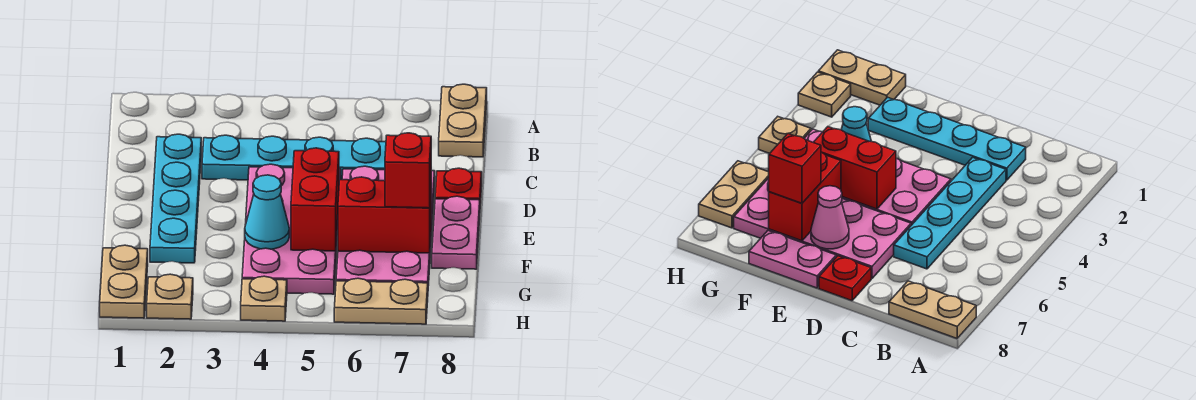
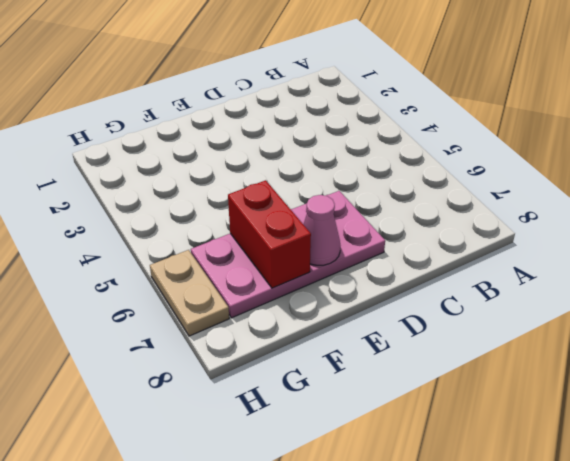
none -> tan 1x2 plate [439,84,487,157]
none -> cyan 1x4 plate [150,134,201,263]
none -> cyan 1x4 plate [202,135,386,180]

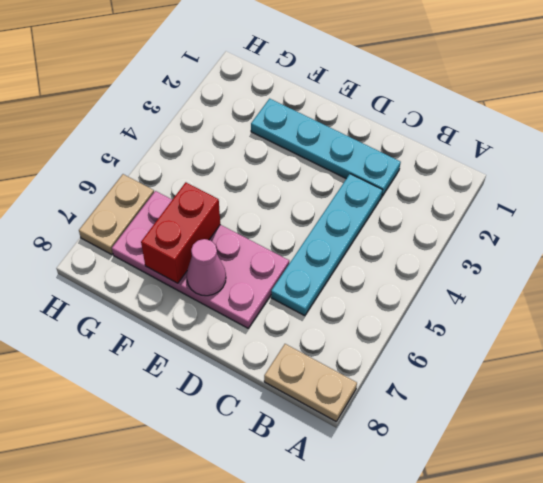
none -> pink 2x4 plate [242,164,341,294]
none -> red 1x1 plate [435,168,482,203]
none -> pink 1x2 plate [432,196,480,269]

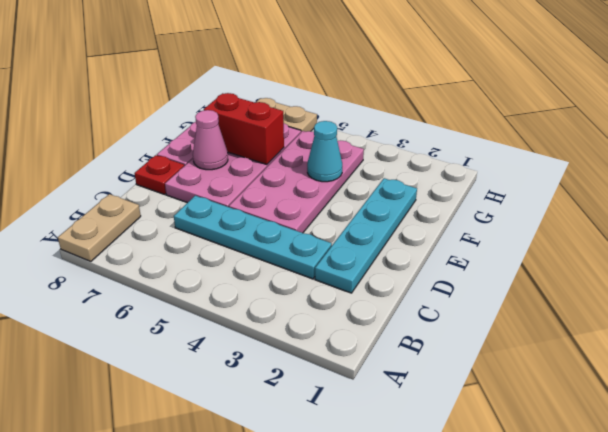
none -> tan 1x2 plate [100,245,148,318]
none -> tan 1x1 plate [147,274,193,319]
none -> tan 1x1 plate [241,276,287,321]

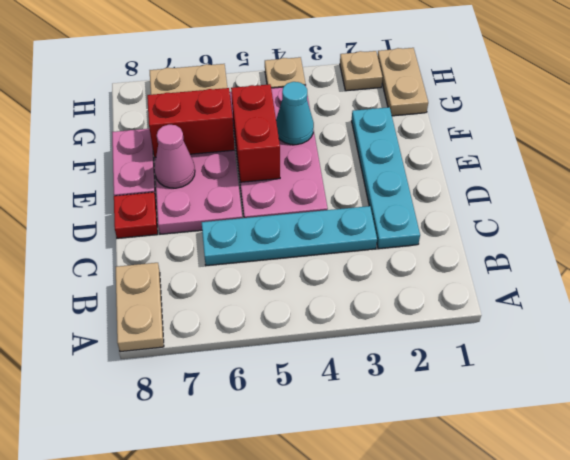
none -> red 1x1 brick [385,133,431,208]

